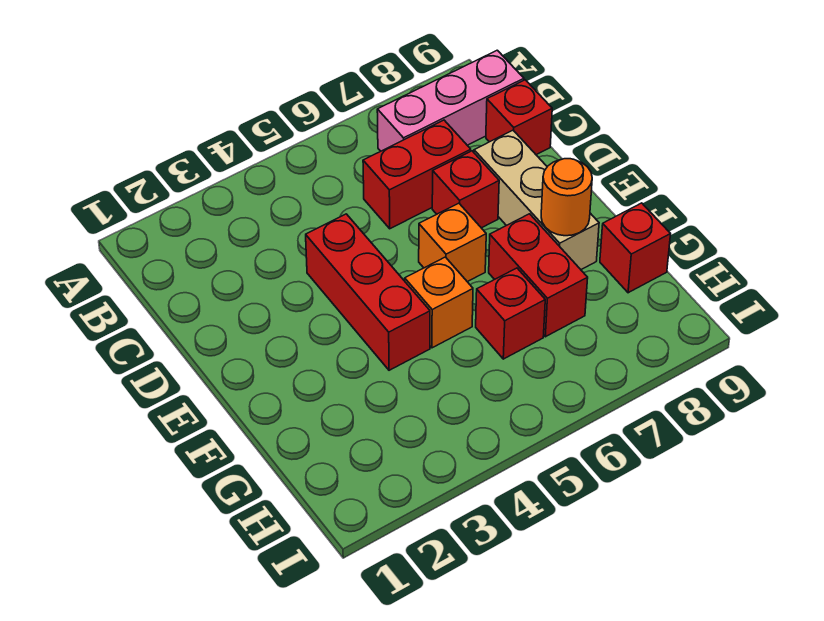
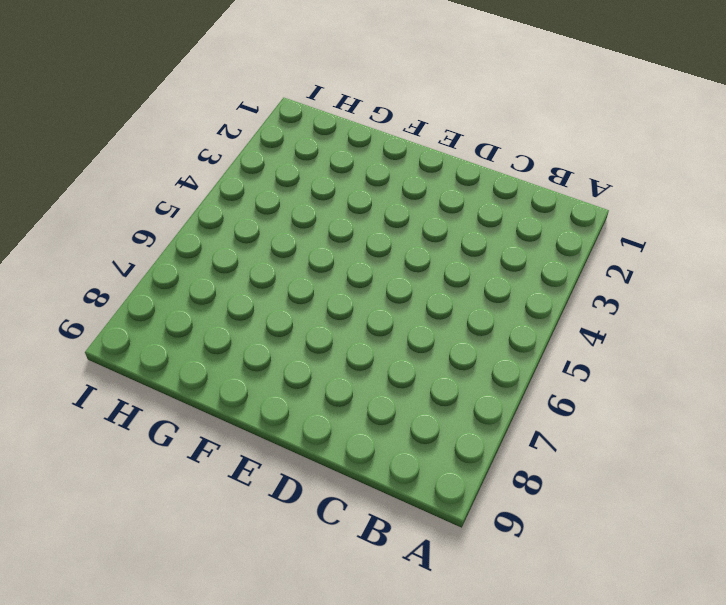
none -> pink 1x3 brick [377,50,524,151]
none -> red 1x2 brick [363,120,471,229]
none -> red 1x1 brick [486,80,552,155]

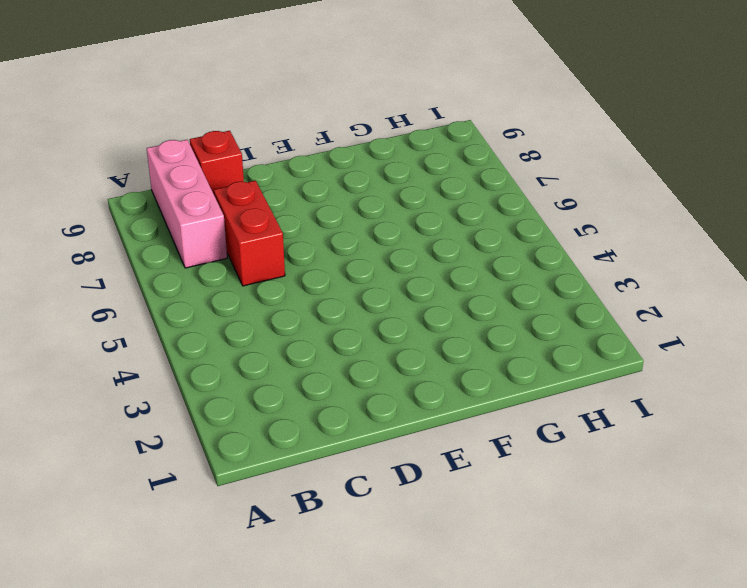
none -> red 1x3 brick [306,214,430,370]
none -> red 1x1 brick [432,151,499,228]
none -> tan 1x3 brick [474,130,599,270]

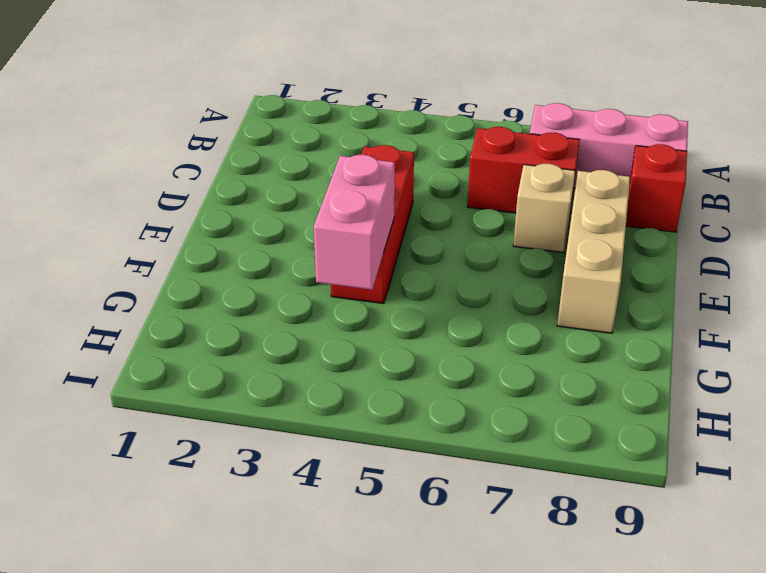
tan 1x1 brick [513,164,575,253] -> red 1x1 brick [432,151,499,228]
pink 1x2 brick [314,155,395,290] -> none
none -> orange 1x1 brick [419,203,486,282]
none -> orange 1x1 brick [405,257,473,348]
none -> red 1x2 brick [489,214,588,337]

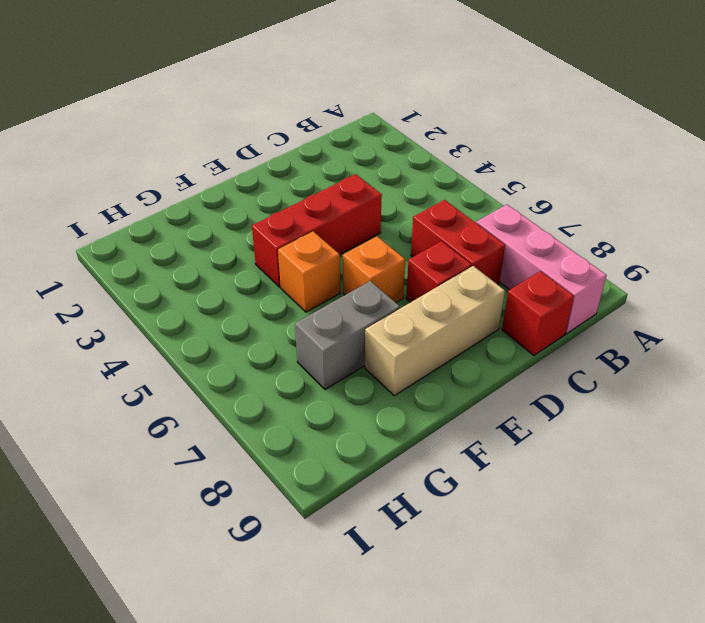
grey 1x2 brick [295,281,400,390] -> red 1x2 brick [489,214,588,337]
none -> red 1x1 brick [476,268,545,359]
none -> red 1x1 brick [600,203,671,293]
none -> orange 1x1 round brick [541,159,592,236]

